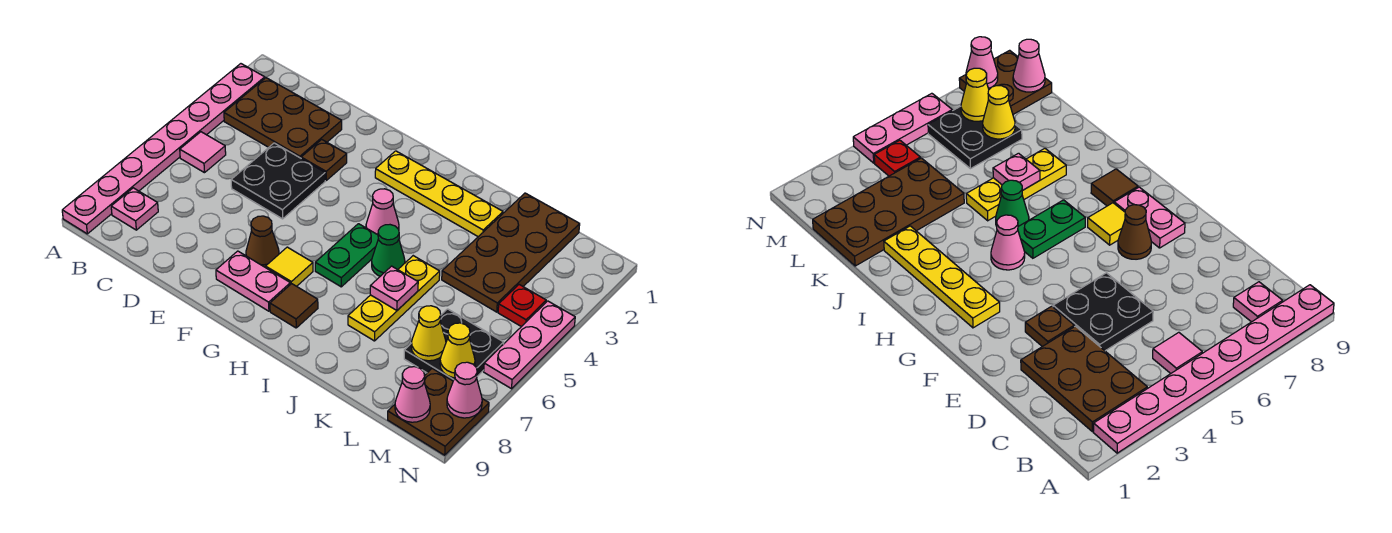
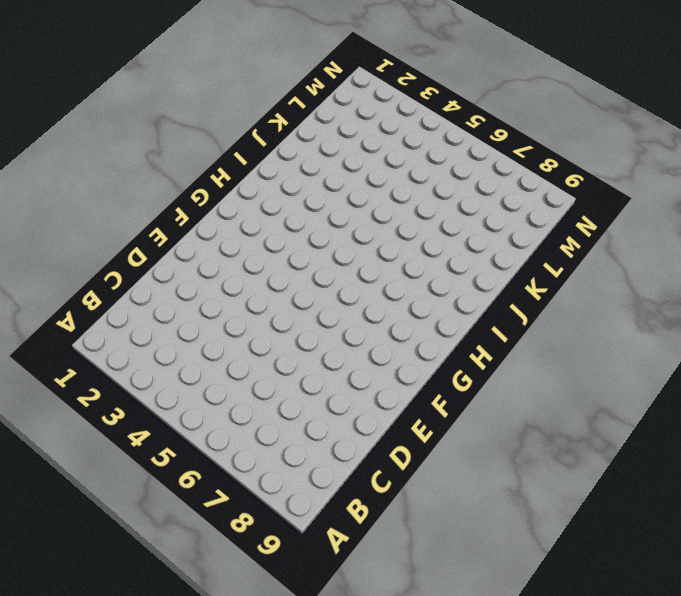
none -> pink 1x8 plate [62,64,265,234]
none -> brown 2x3 plate [224,78,342,158]
none -> pink 1x1 tile [180,132,226,173]

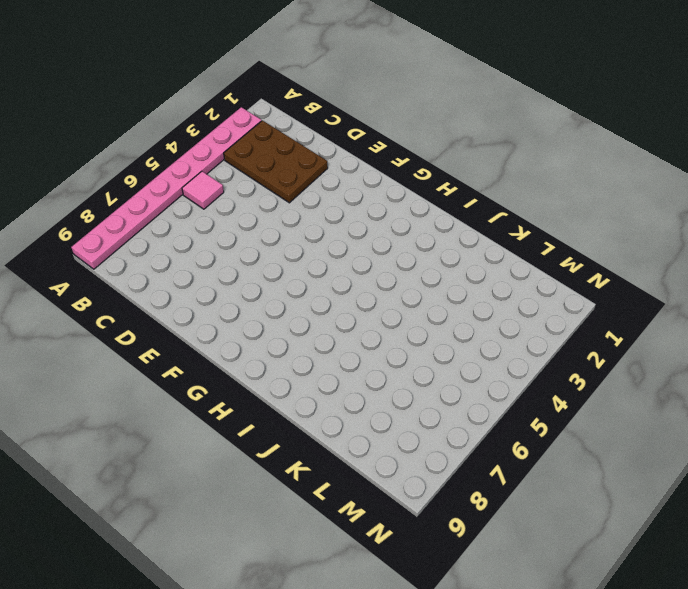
none -> pink 1x1 plate [111,188,158,230]
none -> black 2x2 plate [231,143,325,219]
none -> brown 1x1 plate [301,140,347,180]

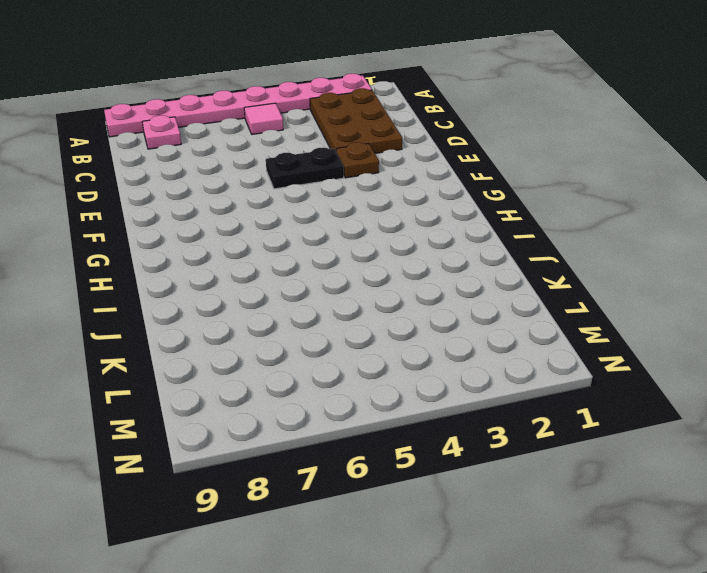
black 1x2 plate [266,148,344,189] -> black 2x2 plate [231,143,325,219]
none -> brown 1x1 cone [246,216,279,268]
none -> pink 1x2 plate [216,251,290,311]
none -> yellow 1x4 plate [375,151,503,237]

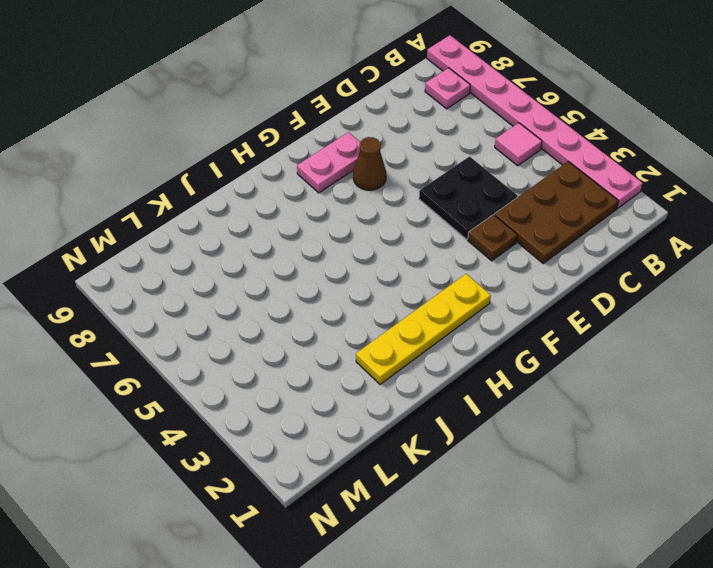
none -> yellow 1x1 tile [266,247,313,286]
none -> pink 1x1 cone [366,189,399,235]
none -> green 1x2 plate [315,224,378,287]

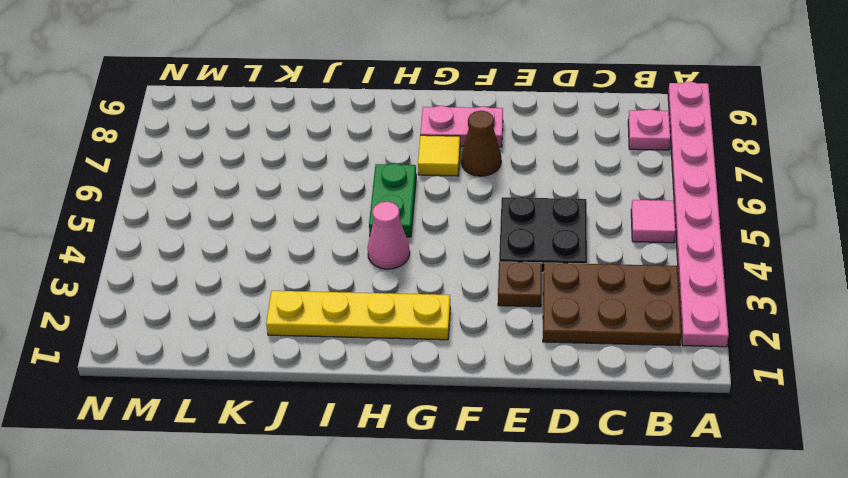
none -> brown 1x1 tile [270,284,318,328]
none -> green 1x1 cone [372,225,405,276]
none -> yellow 1x3 plate [348,256,440,341]

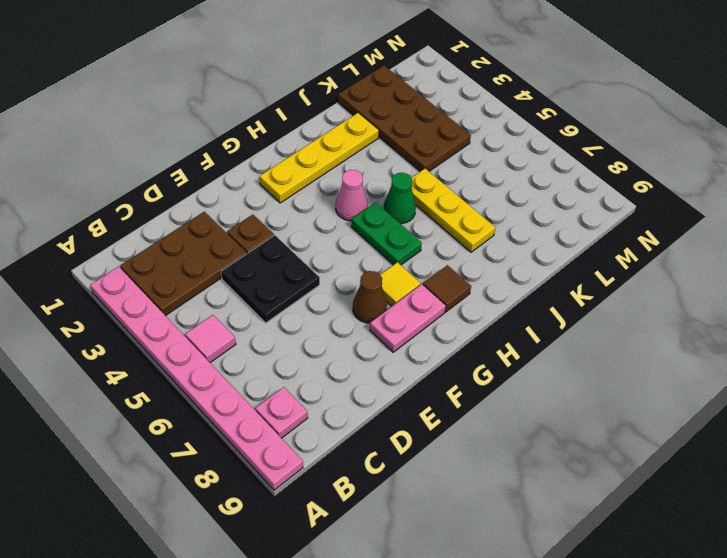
none -> black 2x2 plate [404,309,504,381]
none -> red 1x1 plate [498,285,546,327]
none -> brown 2x2 plate [388,369,489,455]

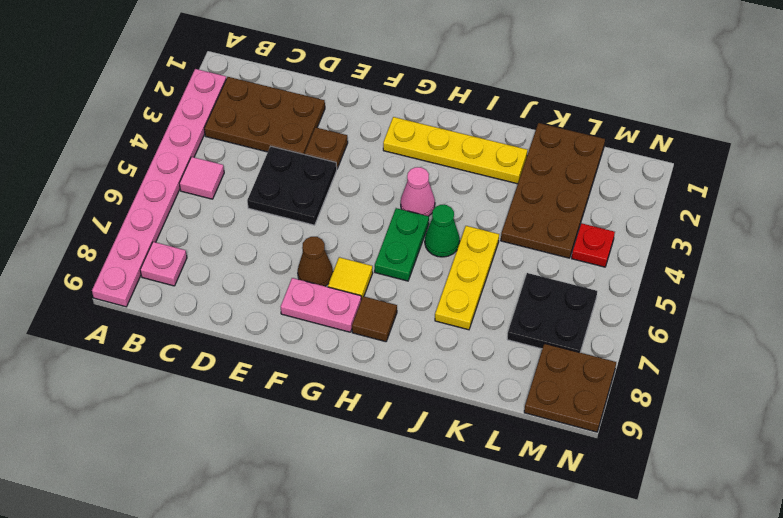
none -> pink 1x3 plate [484,301,575,389]
none -> pink 1x1 plate [370,266,418,310]
none -> yellow 1x1 cone [411,306,446,361]

